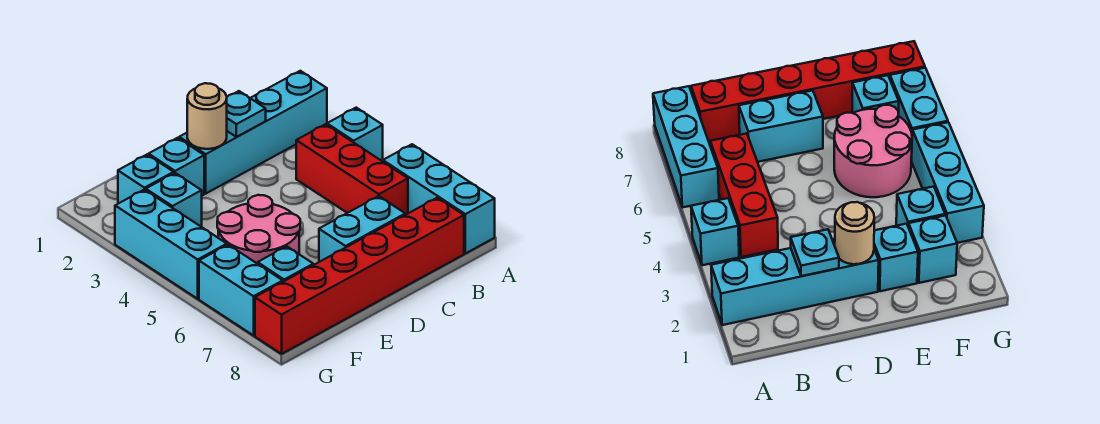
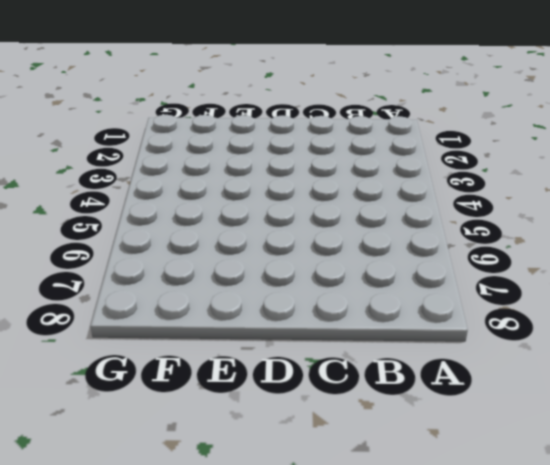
none -> cyan 1x4 brick [179,71,327,193]
none -> cyan 1x1 brick [327,108,383,161]
none -> cyan 1x3 brick [383,144,495,253]

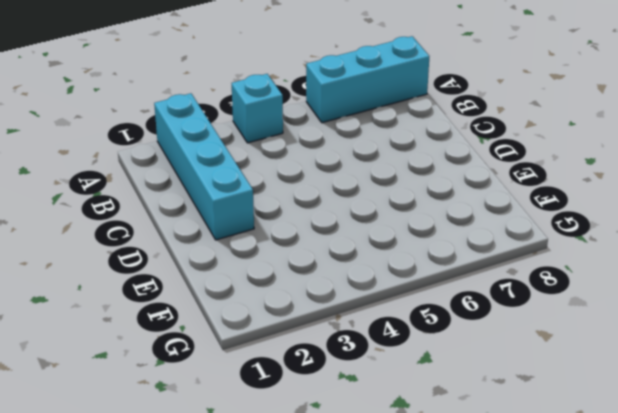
none -> red 1x3 brick [296,124,408,215]
none -> red 1x6 brick [255,198,464,354]
none -> cyan 1x2 brick [319,196,405,262]

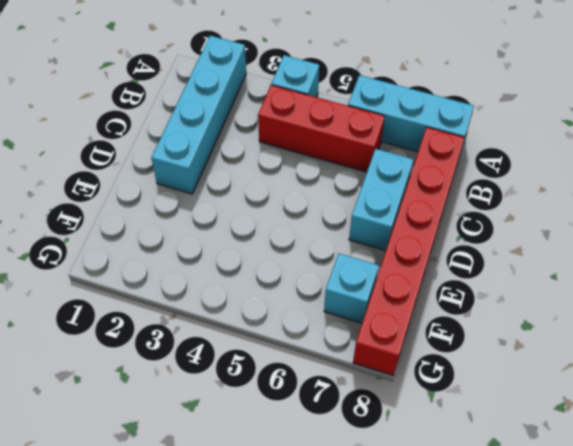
none -> cyan 1x1 brick [149,138,204,196]
none -> pink 2x2 round brick [217,195,300,264]
none -> cyan 1x1 brick [118,155,174,204]

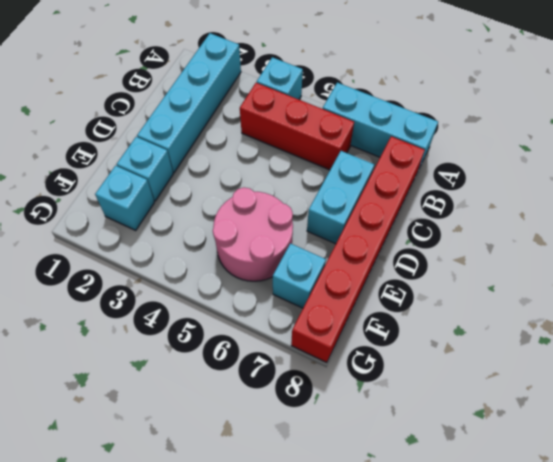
none -> cyan 1x1 brick [146,173,202,227]
none -> cyan 1x3 brick [115,190,227,299]
none -> cyan 1x2 brick [199,245,283,336]

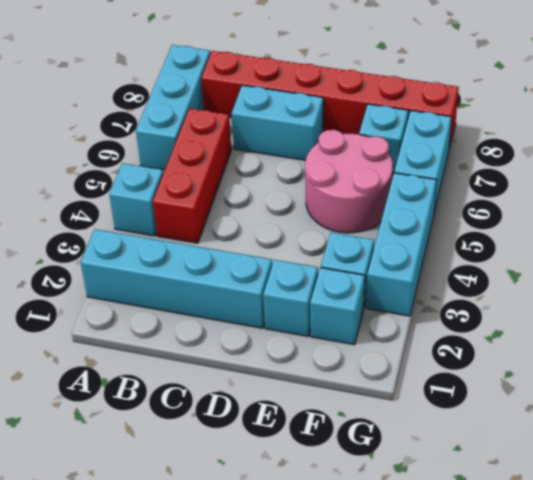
none -> cyan 1x1 plate [227,91,266,137]
none -> tan 1x1 round brick [187,83,227,149]

